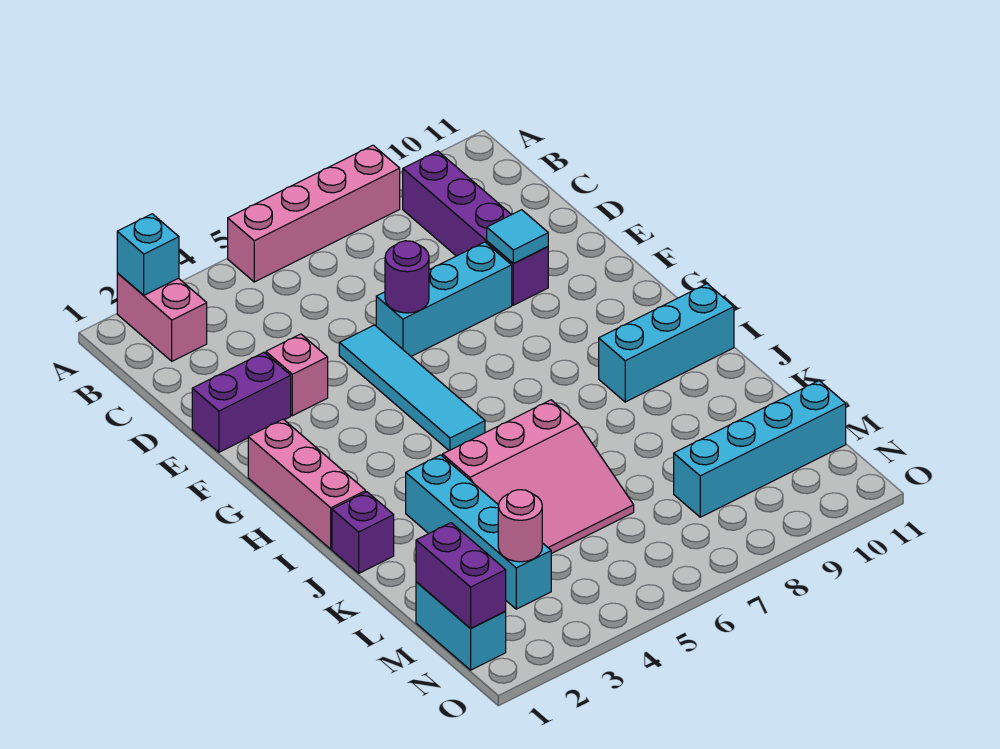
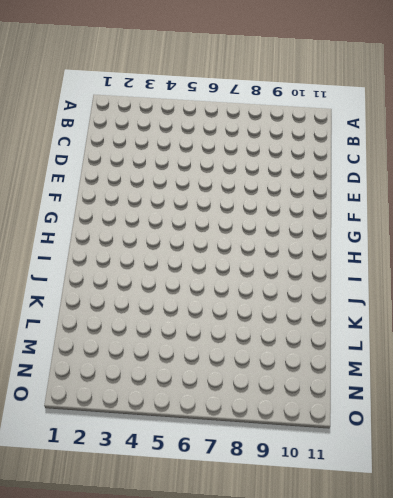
none -> pink 1x2 brick [117,273,207,361]
none -> pink 1x4 brick [228,145,400,282]
none -> purple 1x4 brick [403,151,548,305]

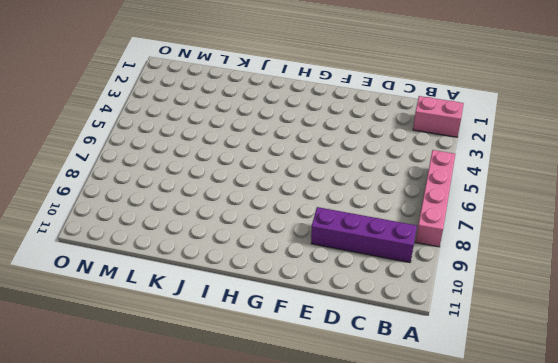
none -> purple 1x2 brick [192,353,291,452]
none -> pink 1x1 brick [266,334,328,416]
none -> cyan 1x4 tile [339,325,485,451]

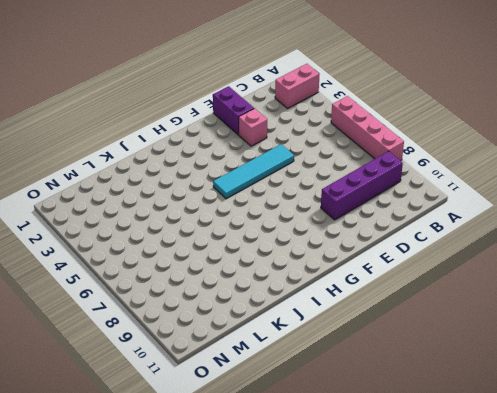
none -> cyan 1x3 brick [376,242,512,356]
none -> pink 1x3 brick [248,419,366,549]
none -> cyan 1x3 brick [599,284,734,402]

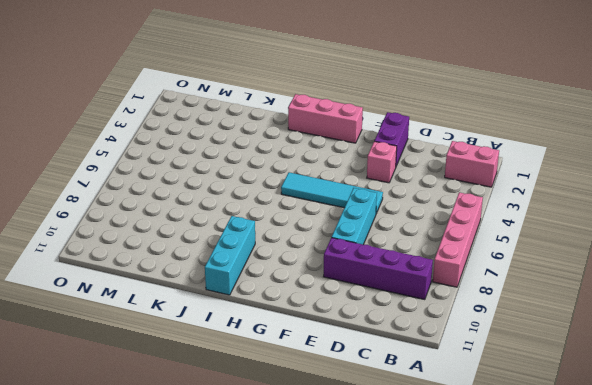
none -> purple 1x1 brick [332,492,394,573]
none -> cyan 1x4 brick [406,455,551,609]
none -> pink 3x3 slope [443,400,634,554]

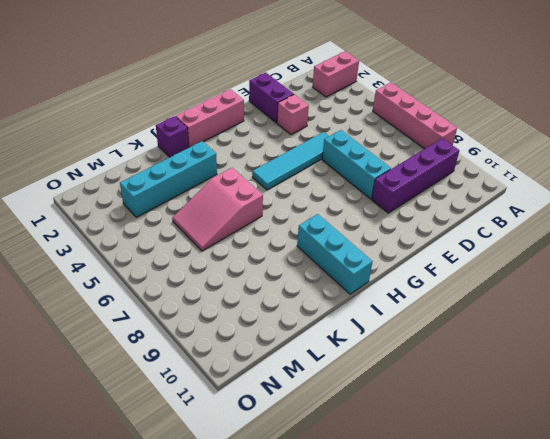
pink 2x3 slope [172,168,263,251] -> pink 3x3 slope [443,400,634,554]
none -> cyan 1x2 brick [416,582,506,670]
none -> cyan 1x4 brick [674,381,846,517]
none -> cyan 1x1 brick [117,214,179,295]

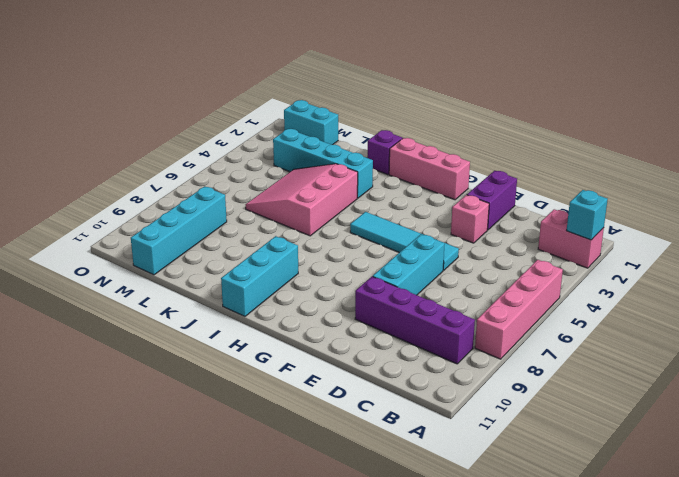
none -> purple 1x1 round brick [385,241,429,313]
none -> cyan 1x1 tile [487,210,548,264]
none -> purple 1x2 brick [416,523,506,628]

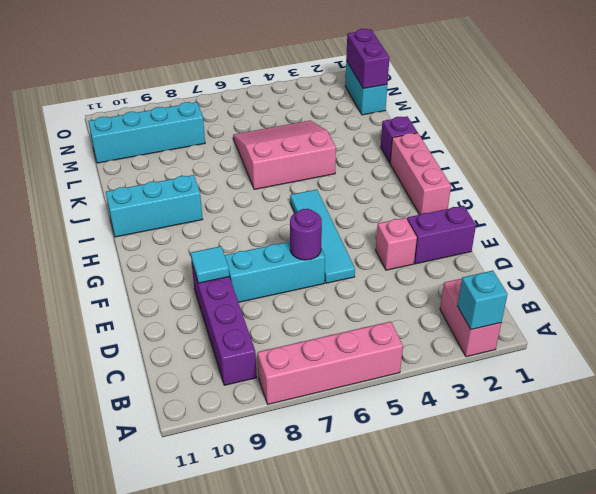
none -> cyan 1x4 brick [406,455,551,609]
none -> pink 1x1 round brick [498,490,542,562]

